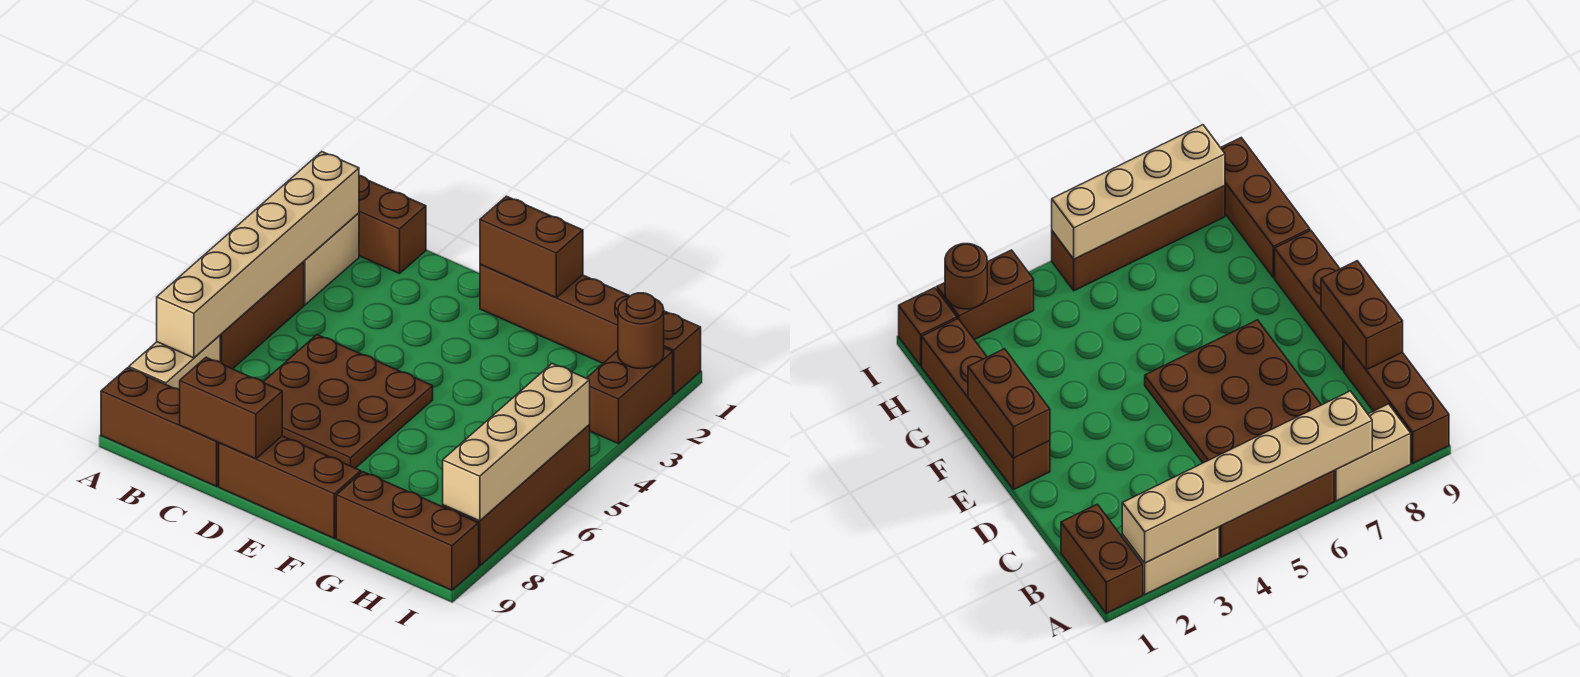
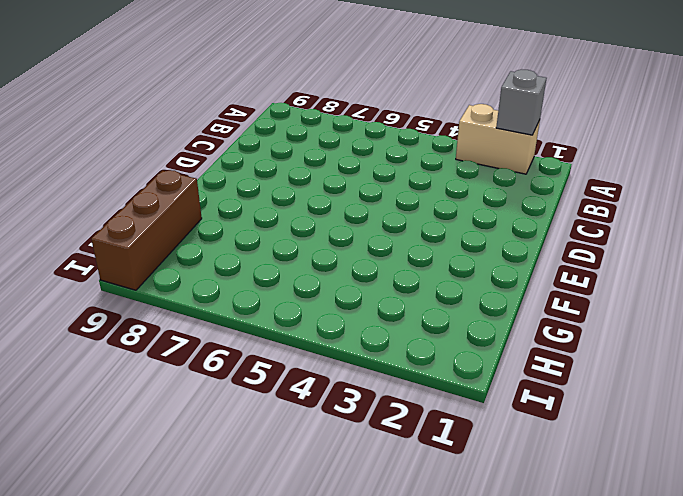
grey 1x1 brick [496,70,547,135] -> tan 1x6 brick [157,152,359,358]
none -> brown 1x2 brick [359,176,426,274]
none -> brown 1x3 brick [220,262,304,369]
none -> tan 1x2 brick [129,336,220,389]

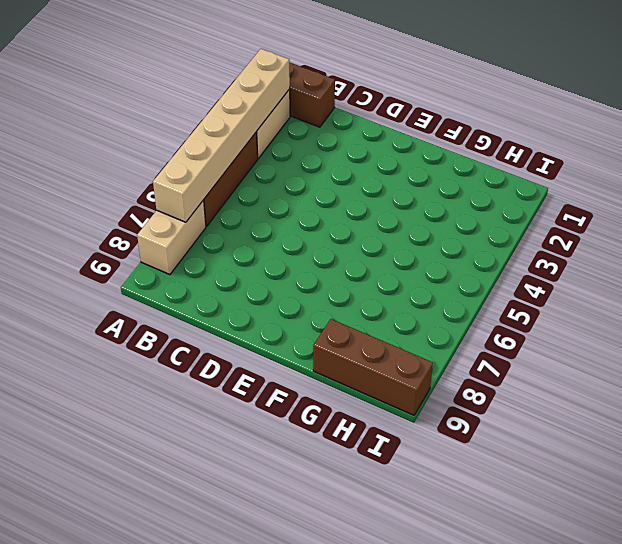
none -> brown 1x3 brick [101,368,219,486]
none -> brown 3x3 plate [263,335,433,468]
none -> brown 1x3 brick [219,436,361,538]

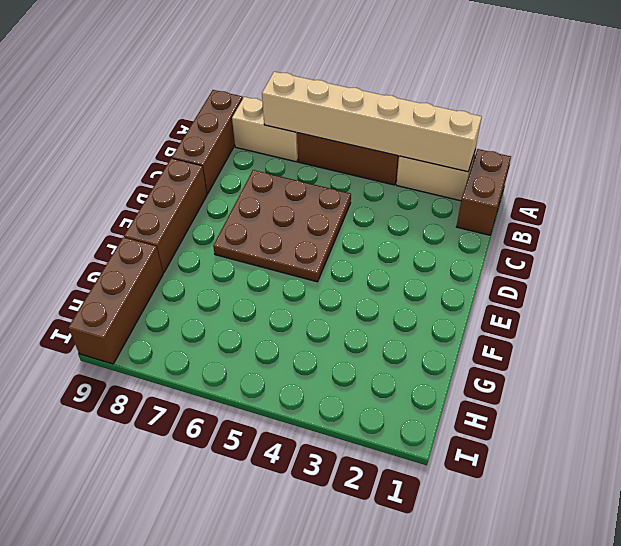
none -> brown 1x4 brick [480,264,629,363]
none -> brown 1x1 brick [664,311,701,395]
none -> brown 1x2 brick [587,348,673,444]

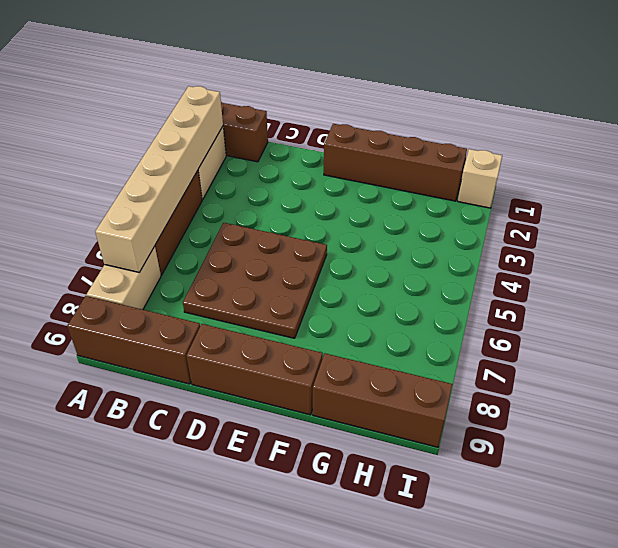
tan 1x1 brick [458,149,502,208] -> brown 1x1 brick [664,311,701,395]
none -> brown 1x2 brick [587,348,673,444]
none -> brown 1x4 brick [443,425,590,566]
none -> brown 1x2 brick [180,357,282,459]

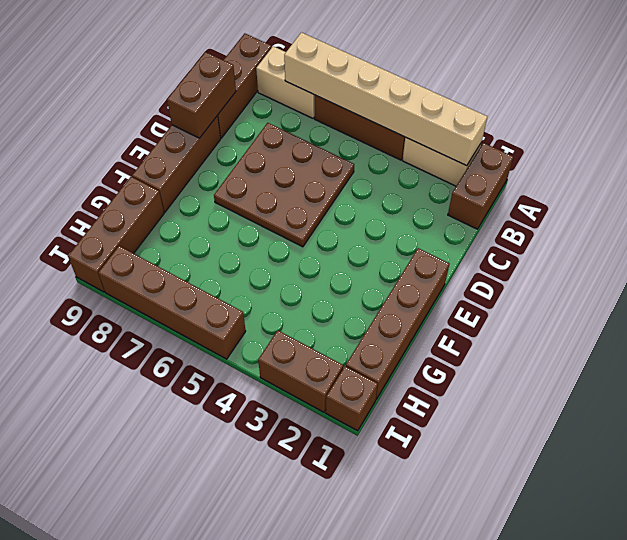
none -> brown 1x2 brick [480,196,583,298]
none -> brown 1x1 round brick [618,293,664,369]
none -> tan 1x4 brick [443,363,590,521]

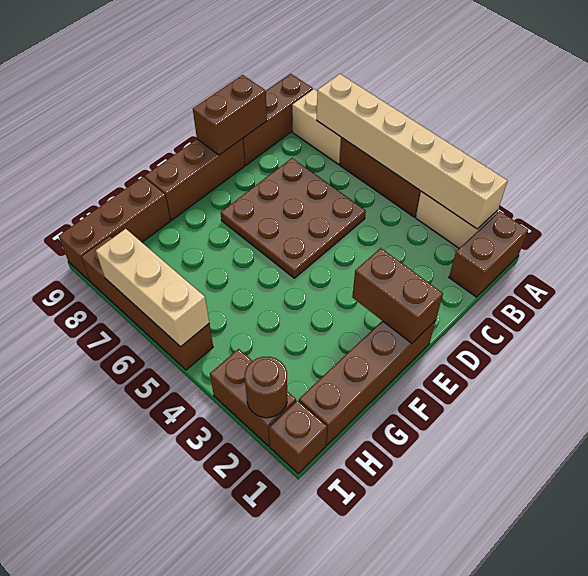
brown 1x2 brick [352,248,443,343] -> brown 1x2 brick turned to [480,196,583,298]
tan 1x3 brick [96,229,209,347] -> tan 1x4 brick [443,363,590,521]

